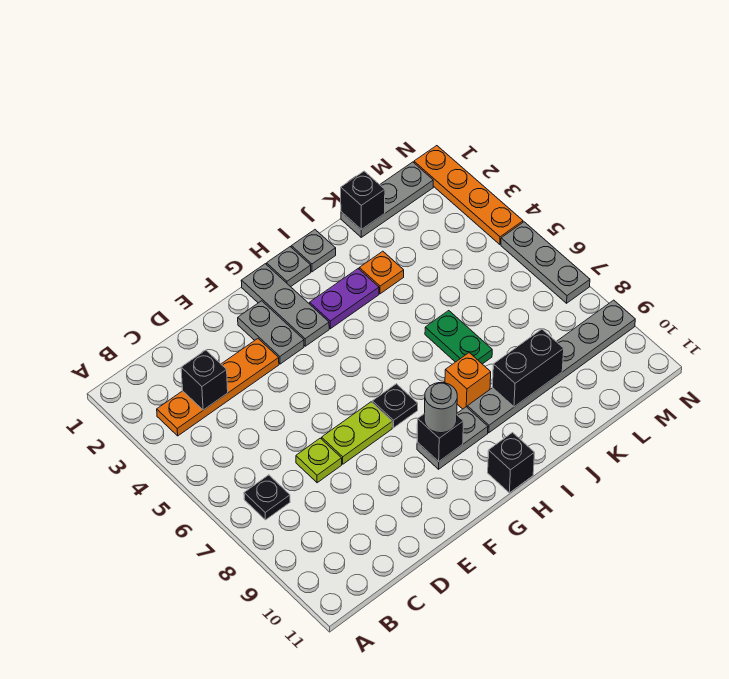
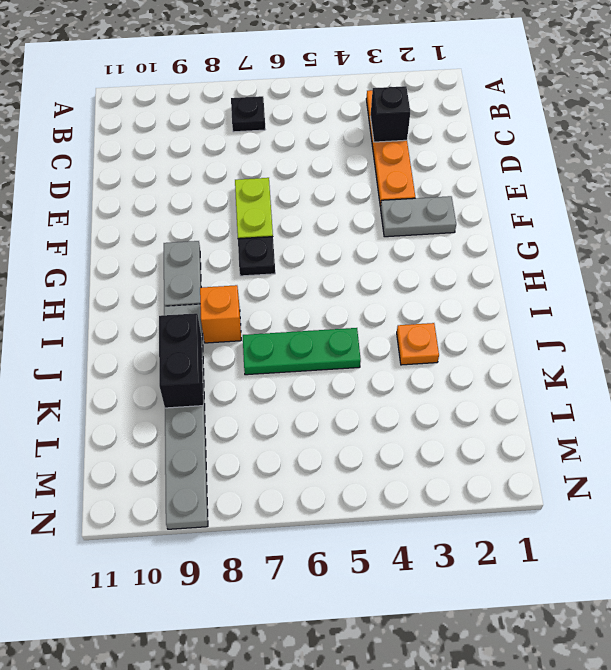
green 1x3 plate [243,328,361,375] -> green 1x2 plate [425,311,492,364]
none -> lime 1x1 plate [296,438,342,483]
none -> grey 1x3 plate [241,264,329,346]
none -> grey 1x1 plate [267,247,311,287]

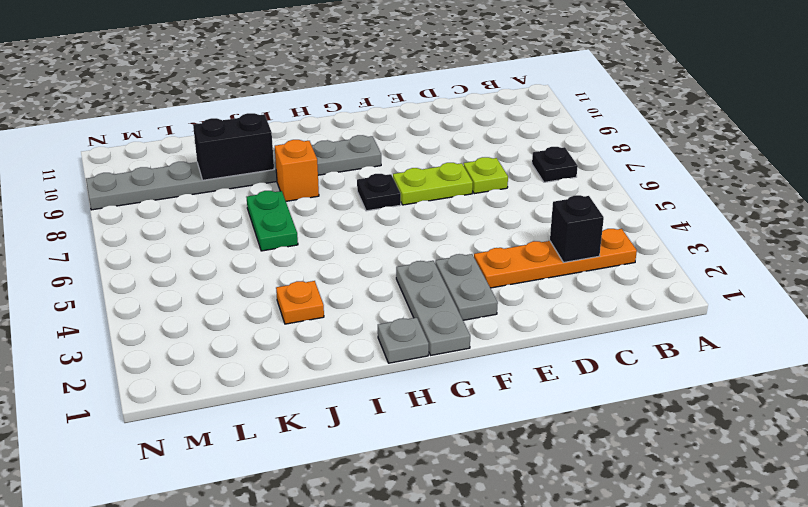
none -> purple 1x2 plate [310,269,379,329]
none -> black 1x1 brick [488,433,534,493]
none -> grey 1x1 plate [291,230,336,272]

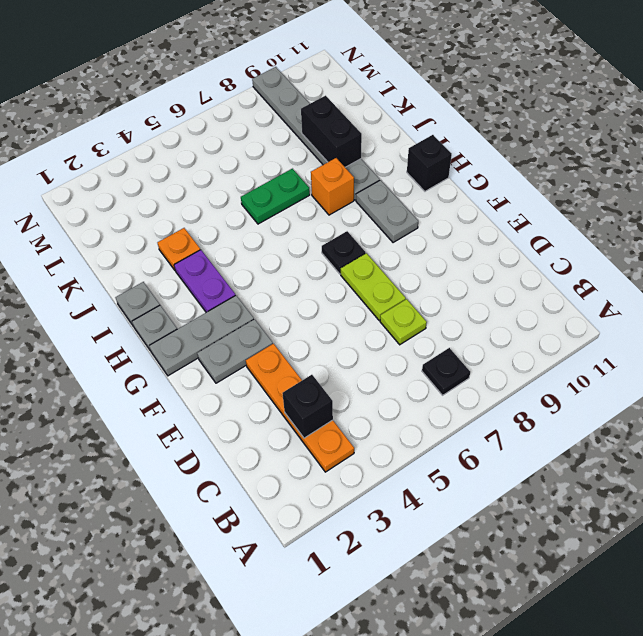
none -> grey 1x3 plate [341,162,433,237]
none -> orange 1x4 plate [414,146,523,244]
none -> grey 1x3 plate [501,222,590,303]

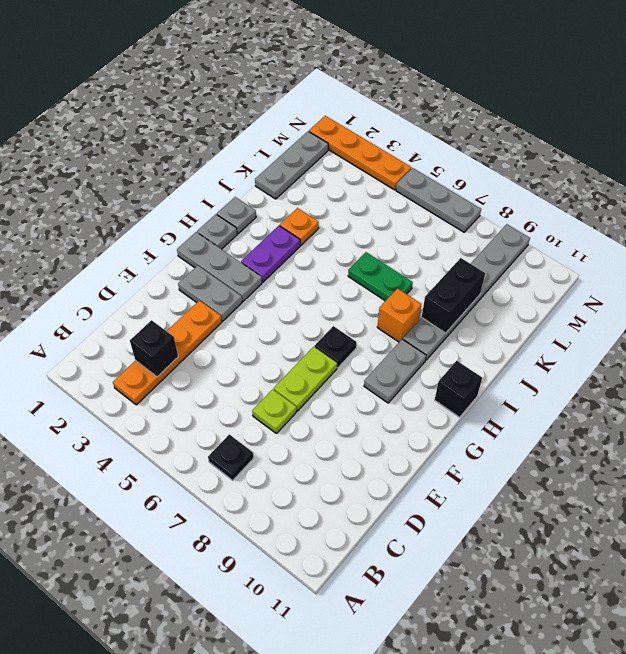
none -> black 1x1 brick [417,414,463,462]
none -> black 1x1 brick [341,171,385,230]
none -> grey 1x1 round brick [424,383,457,433]

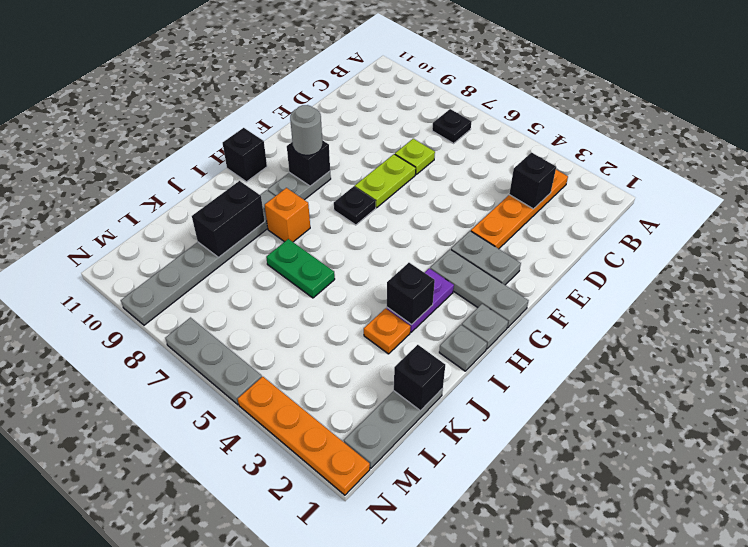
black 1x1 brick [387,263,435,325] -> none

